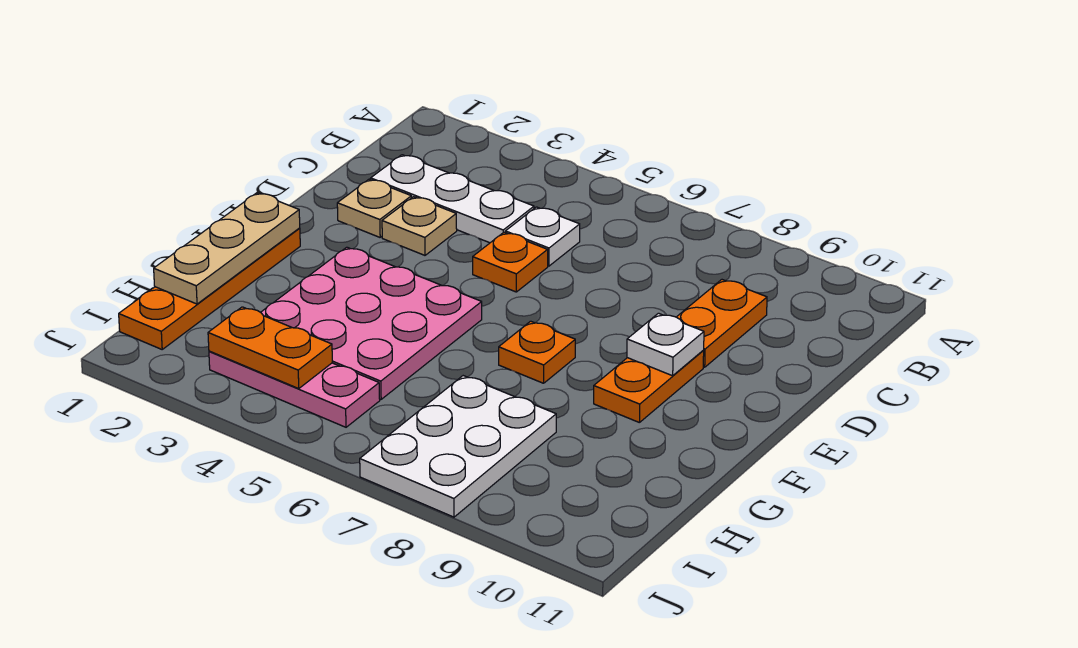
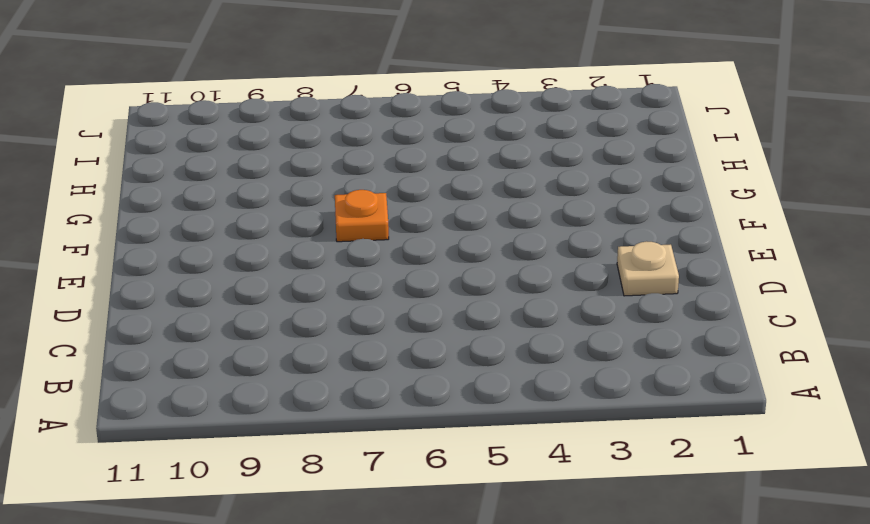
none -> white 1x3 plate [371,155,534,243]
none -> white 1x1 plate [505,207,580,266]
none -> orange 1x2 plate [677,280,767,367]

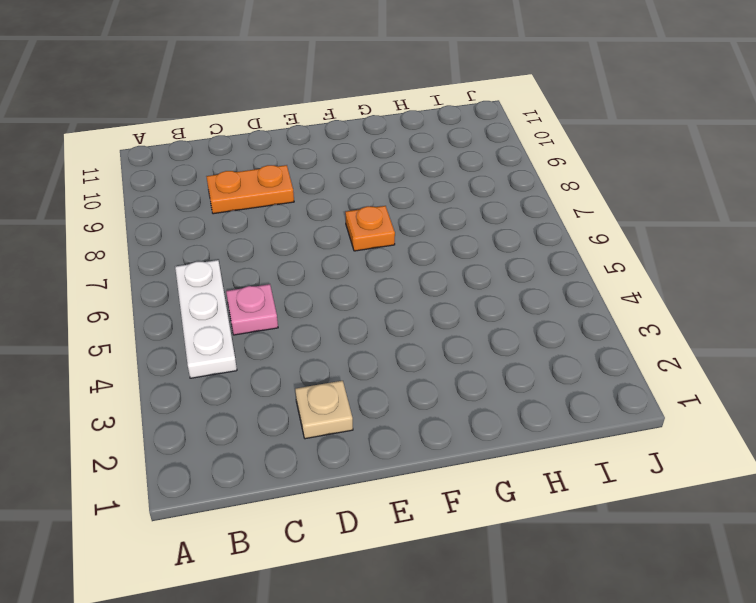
white 1x3 plate [175,260,237,378] -> white 1x3 plate moved to [371,155,534,243]
pink 1x1 plate [226,284,278,335] -> white 1x1 plate [505,207,580,266]
none -> tan 1x1 plate [382,197,457,255]
none -> orange 1x1 plate [473,232,548,292]
none -> orange 1x2 plate [594,351,704,423]

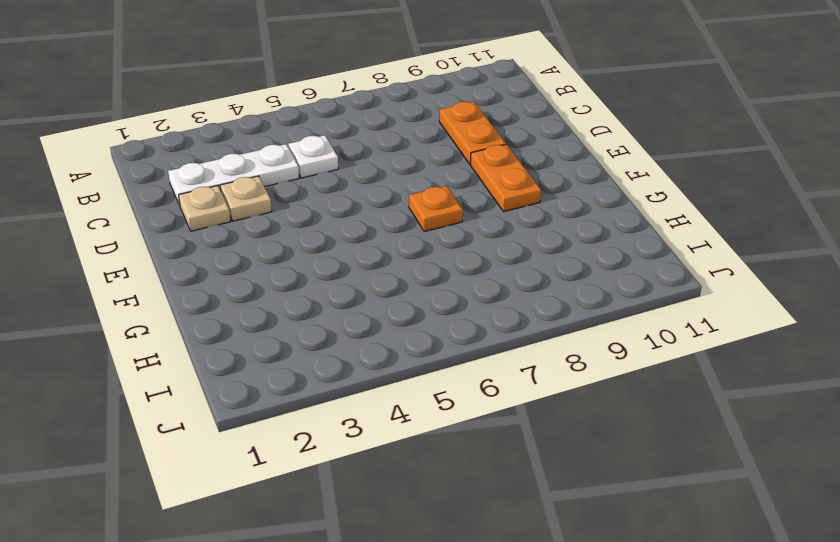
none -> orange 1x1 plate [473,232,548,292]
none -> orange 1x4 plate [119,228,300,349]
none -> pink 3x3 plate [261,247,482,399]

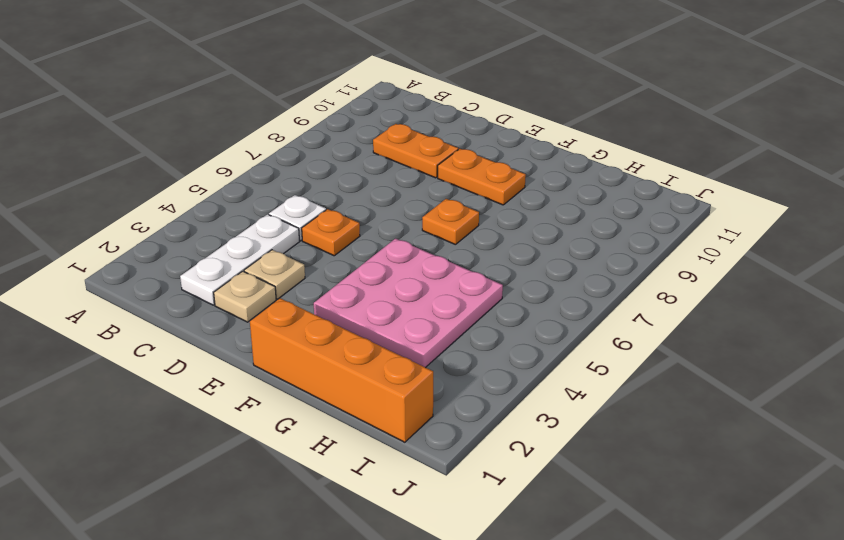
orange 1x4 brick [250,298,433,442] -> orange 1x4 plate [119,228,300,349]
none -> white 2x3 plate [360,376,556,517]
none -> pink 1x3 plate [209,351,380,427]
none -> white 1x1 plate [627,313,704,376]

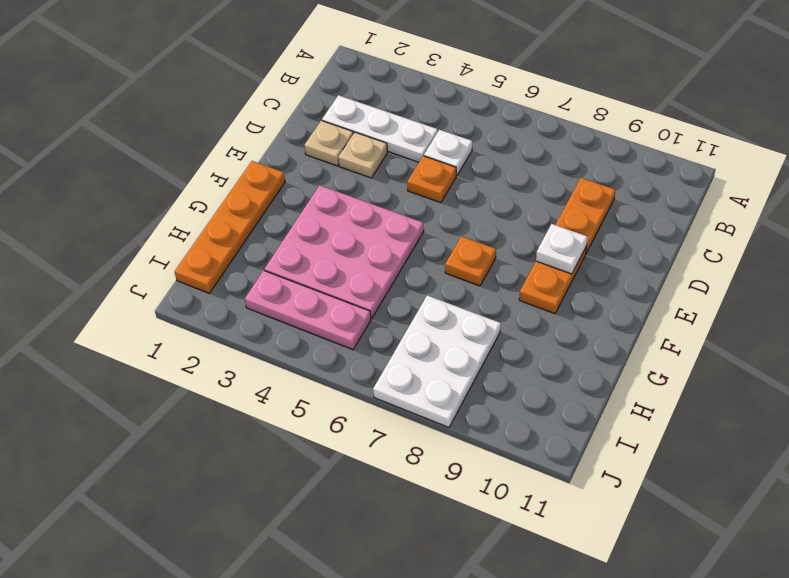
none -> tan 1x3 plate [154,193,300,304]
none -> orange 1x2 plate [208,307,332,388]

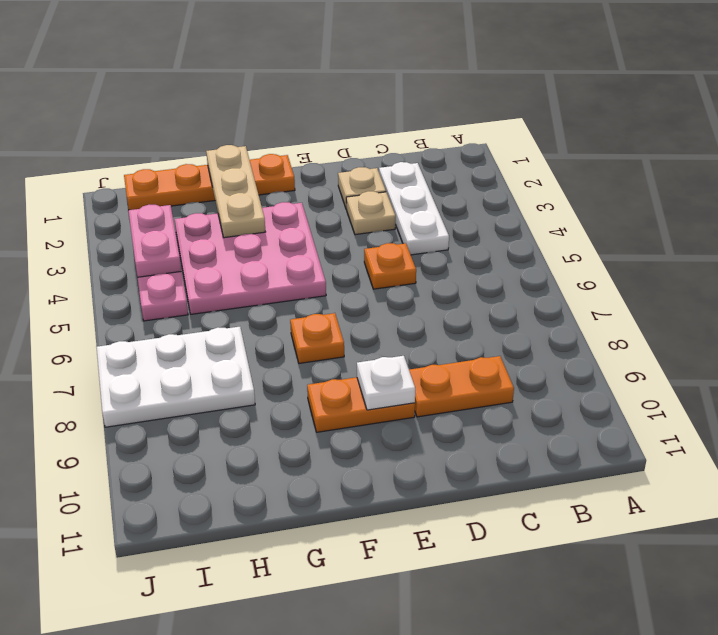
tan 1x3 plate [206,145,265,238] -> tan 1x3 plate turned to [154,193,300,304]
pink 1x2 plate [128,205,181,277] -> orange 1x2 plate [208,307,332,388]
none -> white 1x1 plate [505,207,580,266]

